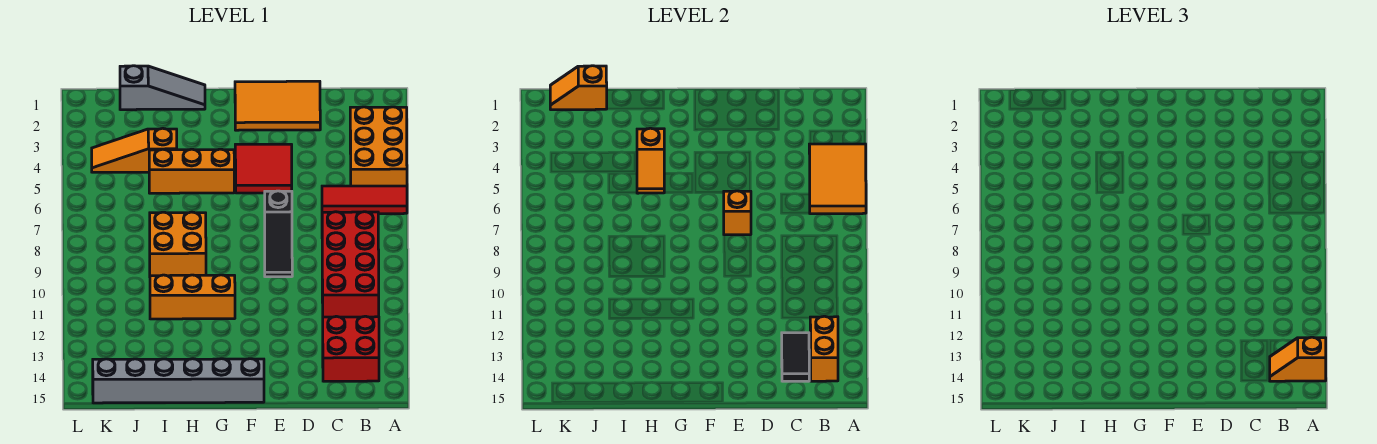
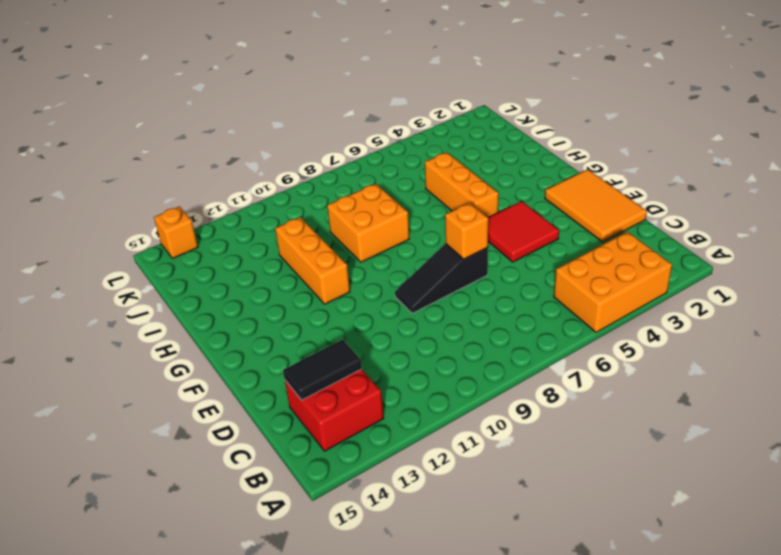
orange 1x1 brick [154,207,198,258] -> none
none -> red 1x3 tile [322,186,407,214]
none -> red 2x4 brick [322,212,379,317]
none -> grey 1x6 brick [93,359,264,403]

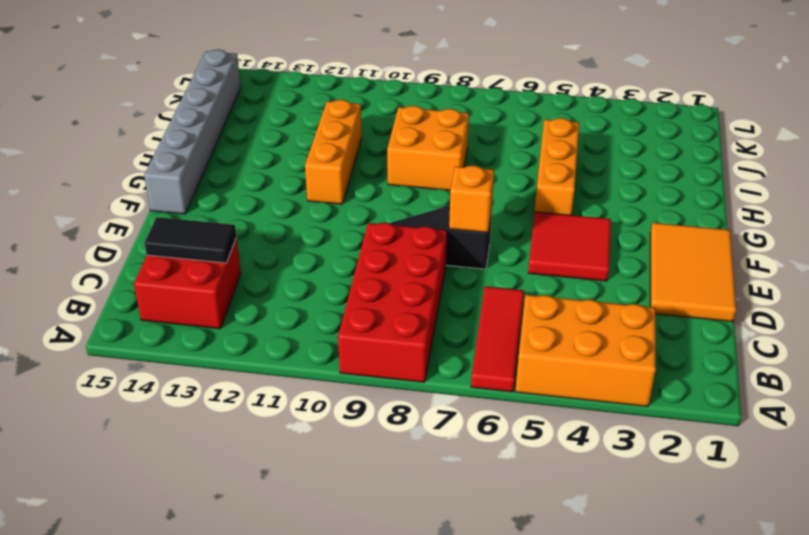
red 2x4 brick [338,223,447,382] -> red 2x4 brick turned to [322,212,379,317]
none -> grey 1x3 slope [120,66,205,110]
none -> orange 1x3 slope [92,128,177,172]
none -> orange 2x3 tile [809,144,866,214]

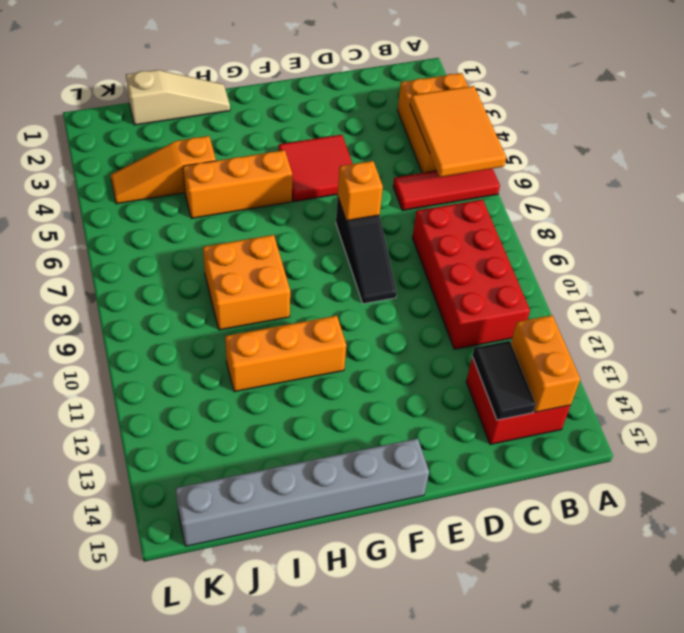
tan 1x3 slope [126,70,230,125] -> grey 1x3 slope [120,66,205,110]
none -> orange 2x3 tile [235,81,320,130]
none -> orange 1x2 slope [637,128,664,193]
none -> orange 1x2 slope [550,66,607,110]

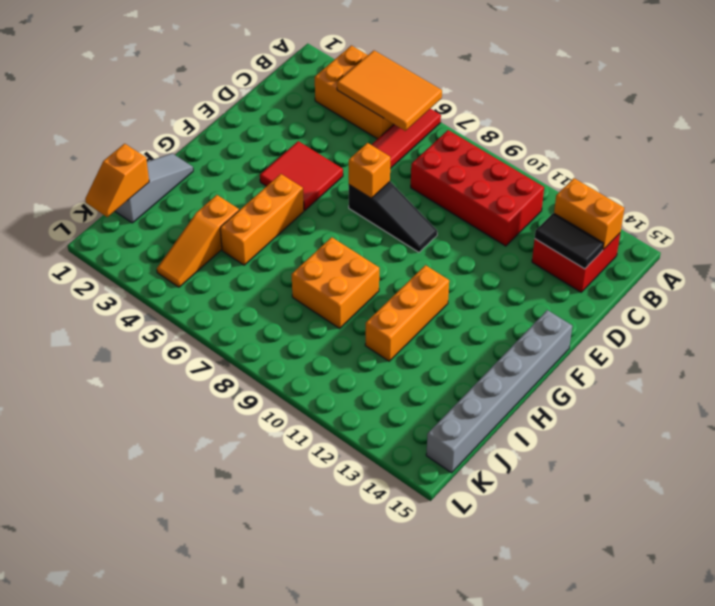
none -> orange 2x3 tile [235,81,320,130]
none -> orange 1x2 slope [637,128,664,193]
none -> orange 1x2 slope [1270,337,1326,381]

